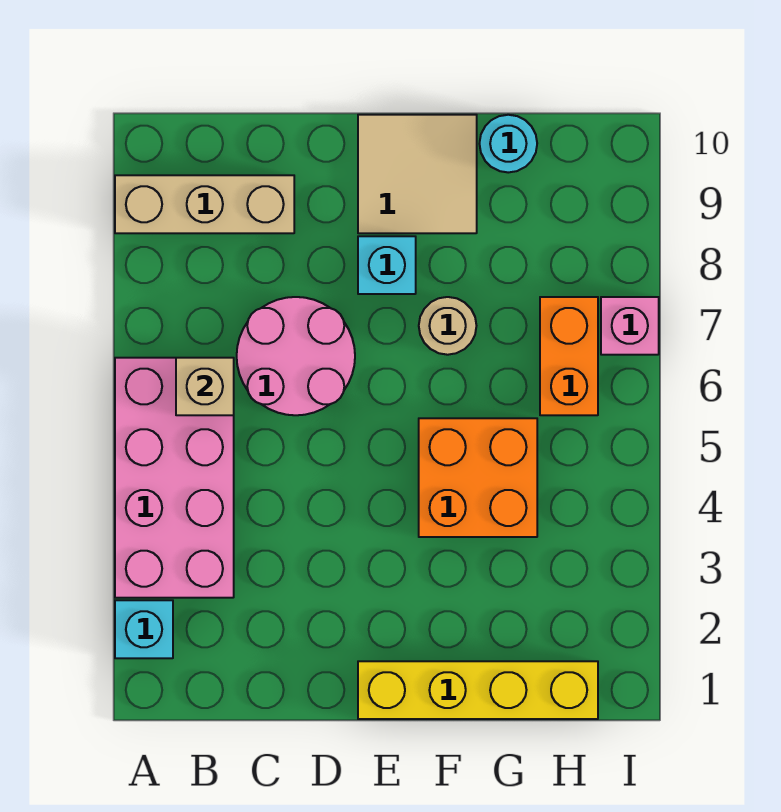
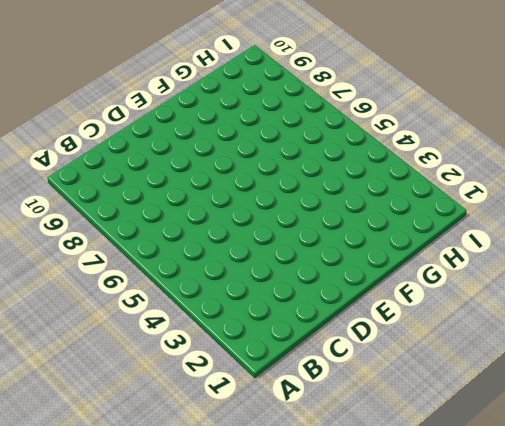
none -> cyan 1x1 brick [115,600,173,658]
none -> pink 2x4 brick [115,358,234,598]
none -> tan 1x3 brick [115,175,294,233]

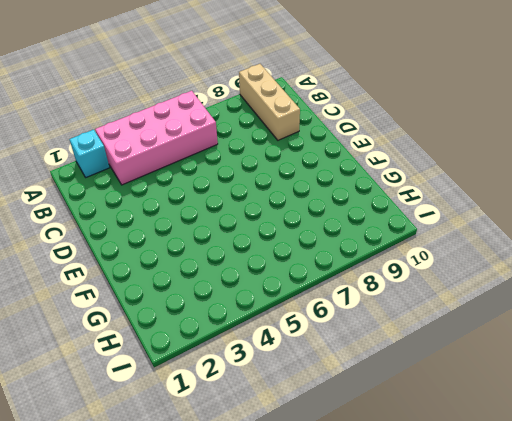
none -> pink 2x2 round brick [237,297,355,415]
none -> yellow 1x4 brick [358,661,598,719]
none -> cyan 1x1 brick [358,236,416,294]

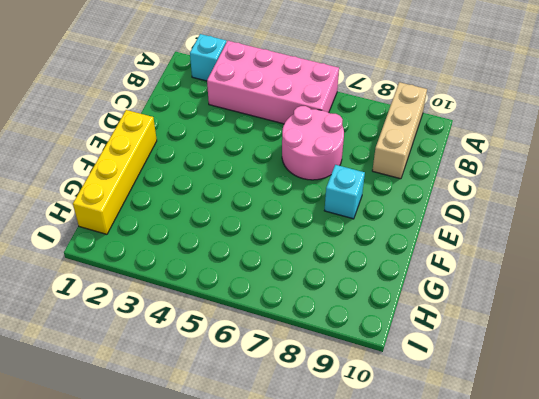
none -> tan 2x2 tile [358,115,477,233]
none -> orange 2x2 brick [419,418,537,537]
none -> tan 1x1 round brick [419,297,476,355]

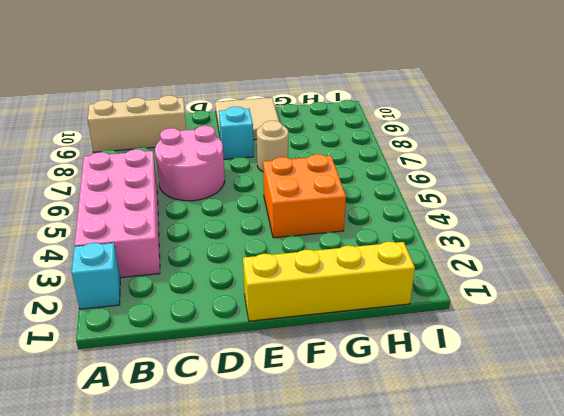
none -> cyan 1x1 round brick [479,115,537,173]
none -> orange 1x2 brick [540,297,598,415]
none -> pink 1x1 brick [601,297,659,355]

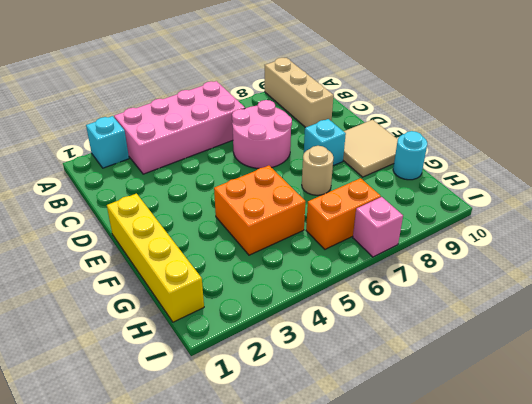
none -> tan 1x1 brick [176,358,234,415]

